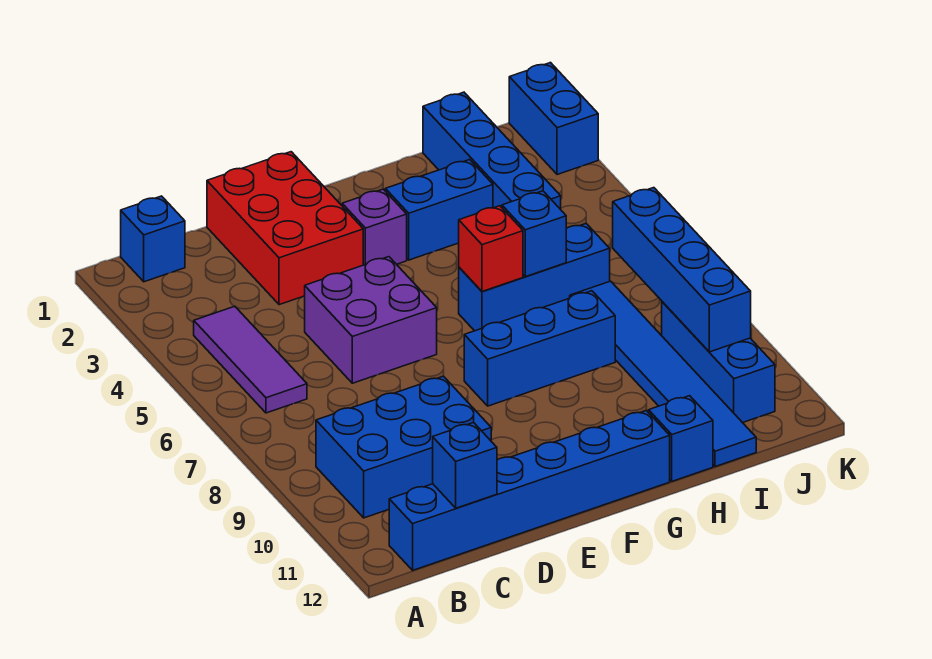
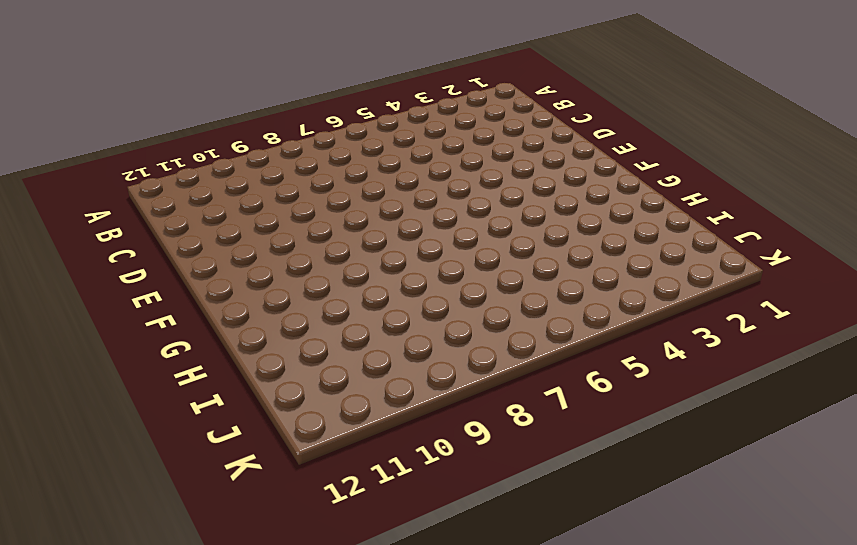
none -> blue 1x1 brick [121,196,185,282]
none -> purple 1x3 tile [194,306,307,413]
none -> blue 2x3 brick [316,376,491,518]

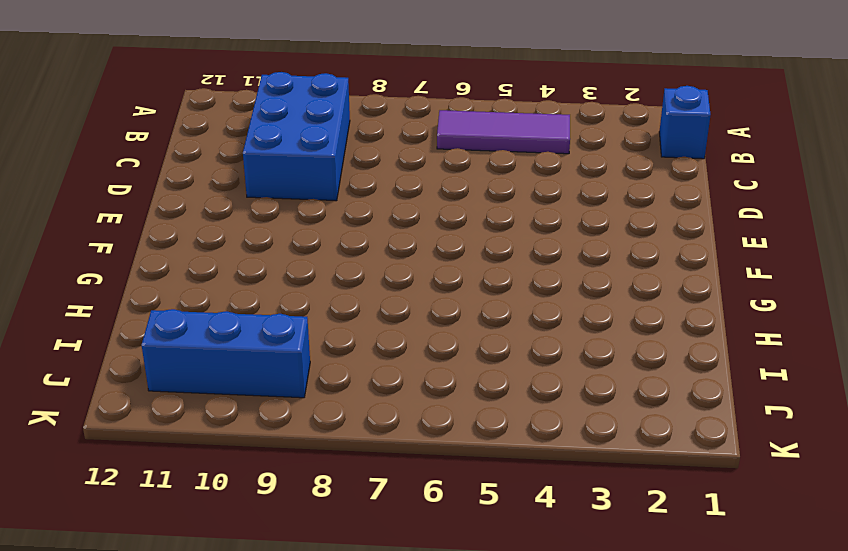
none -> blue 1x6 brick [389,410,670,570]
none -> red 2x3 brick [207,152,363,305]
none -> purple 2x2 brick [305,257,437,383]

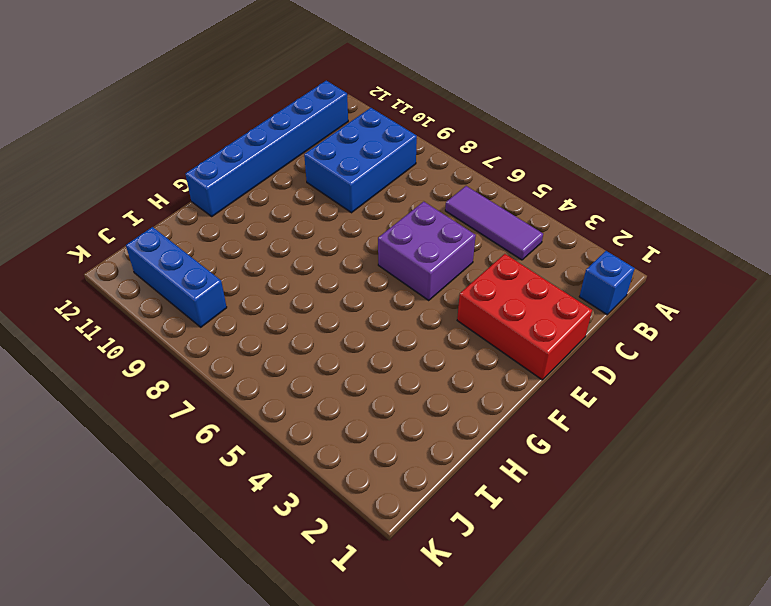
none -> purple 1x1 brick [342,189,407,265]
none -> blue 1x3 brick [464,291,615,406]
none -> blue 1x2 brick [385,160,493,260]

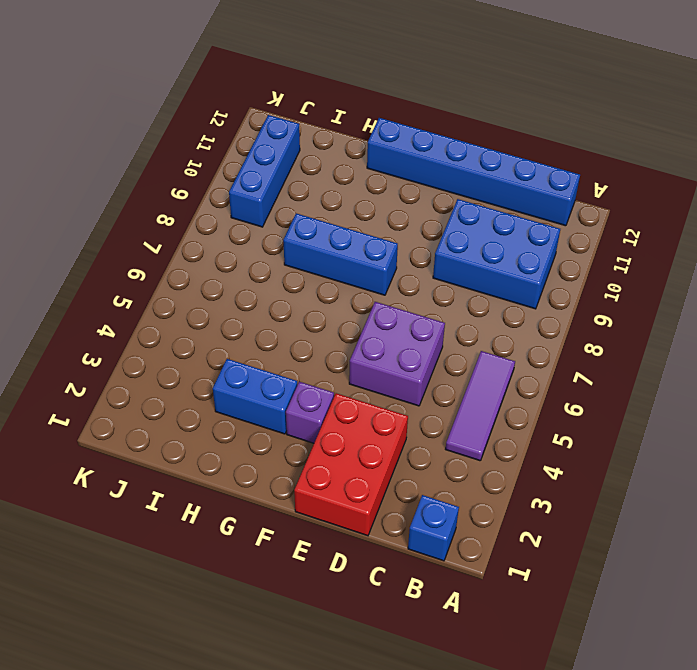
none -> blue 1x3 brick [459,224,610,331]
none -> blue 1x1 brick [649,396,713,481]
none -> blue 1x4 brick [423,92,561,209]

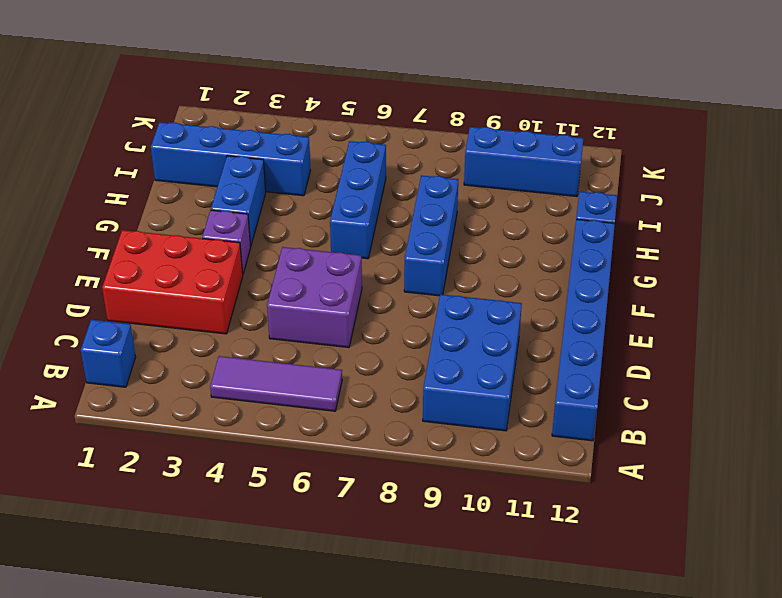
none -> blue 1x6 tile [570,281,756,467]
none -> blue 1x2 brick [509,63,598,175]
none -> blue 1x1 brick [433,423,497,508]

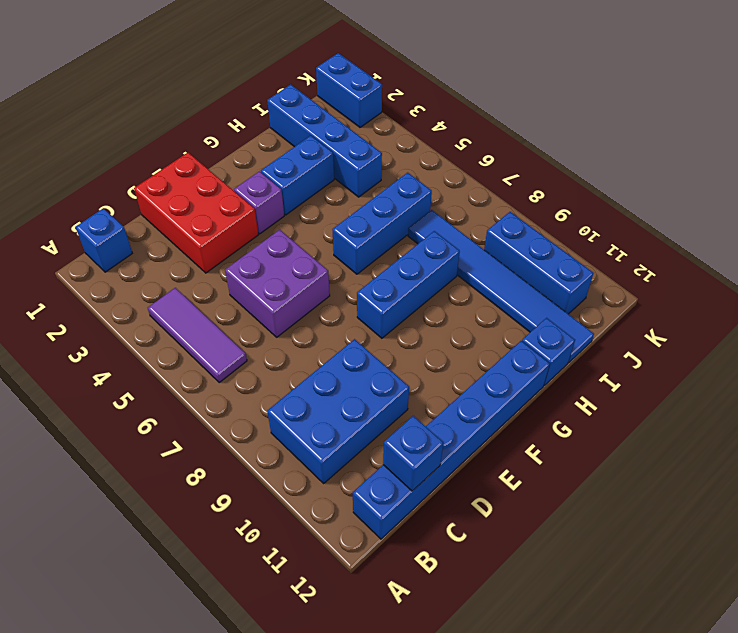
none -> red 1x1 brick [459,206,523,291]
none -> blue 1x1 brick [502,191,566,277]
none -> blue 1x4 brick [613,188,751,352]

